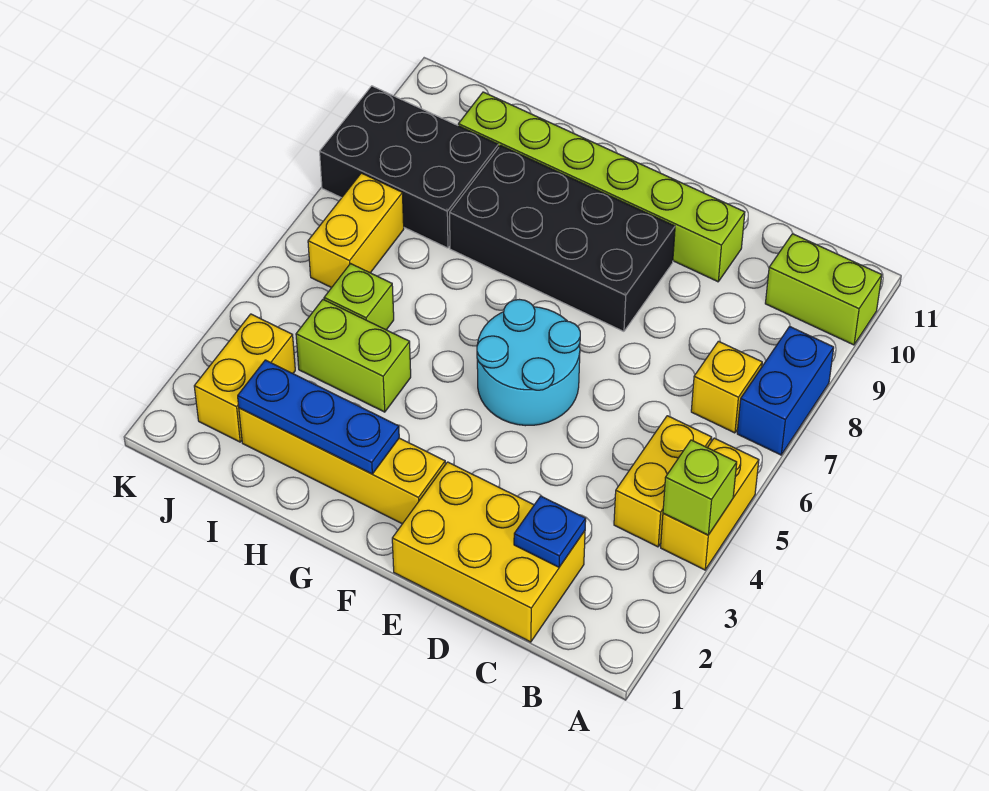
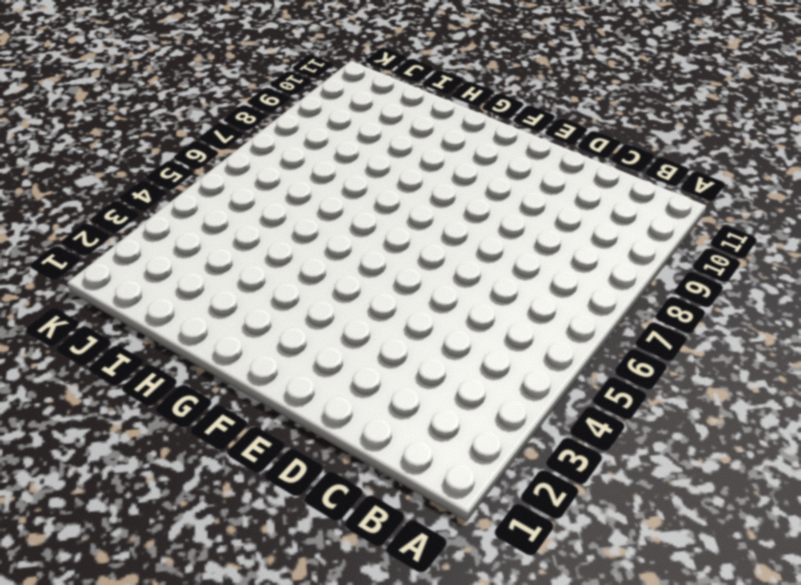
none -> yellow 1x2 brick [661,438,759,570]
none -> blue 1x2 brick [737,327,834,455]
none -> lime 1x2 brick [765,234,882,345]

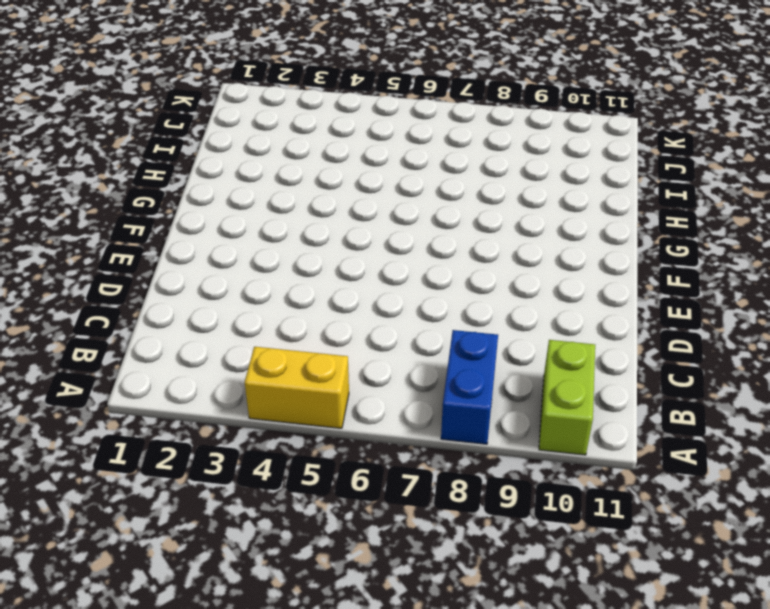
blue 1x2 brick [441,330,498,444] -> blue 1x2 brick turned to [737,327,834,455]
none -> yellow 1x2 brick [614,416,712,547]
none -> yellow 1x1 brick [691,341,762,433]
none -> yellow 2x3 brick [392,462,585,642]

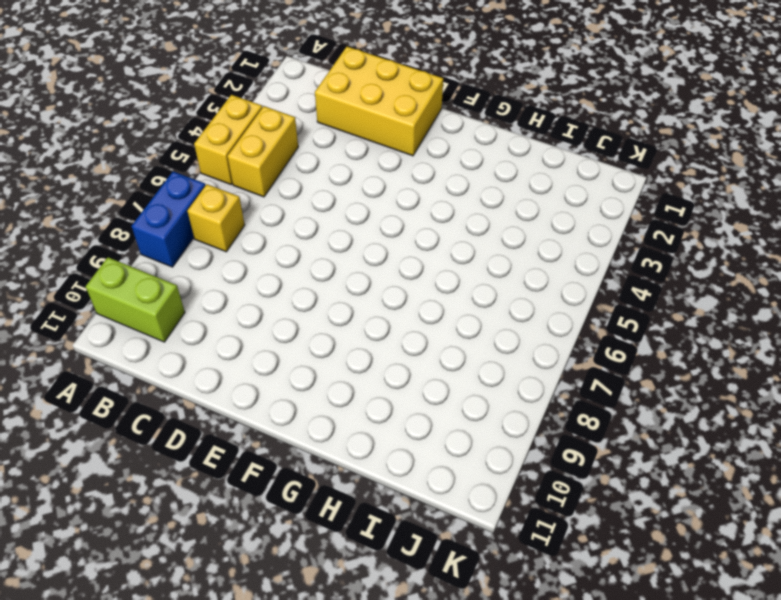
none -> lime 1x6 brick [458,92,745,282]
none -> cyan 2x2 round brick [477,300,580,426]
none -> black 2x4 brick [450,145,675,331]

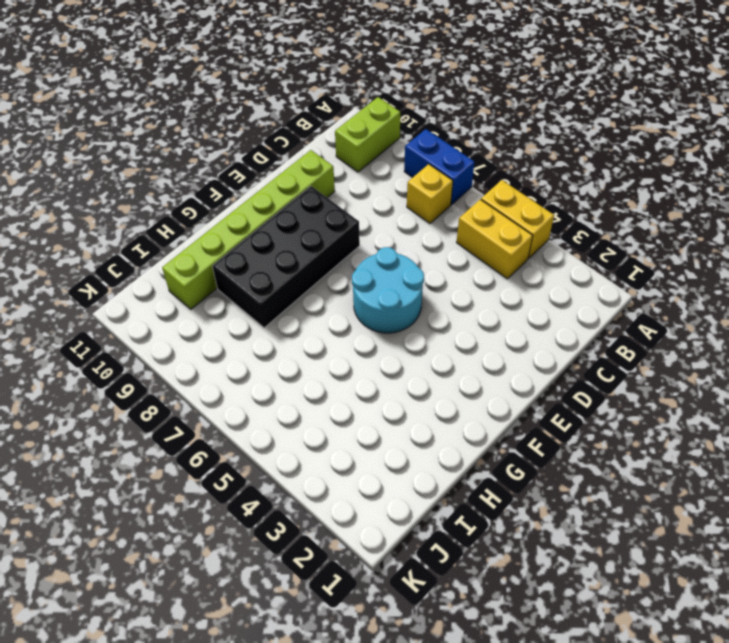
none -> yellow 2x3 brick [392,462,585,642]
none -> yellow 1x4 brick [239,408,445,524]
none -> lime 1x2 brick [296,300,411,412]

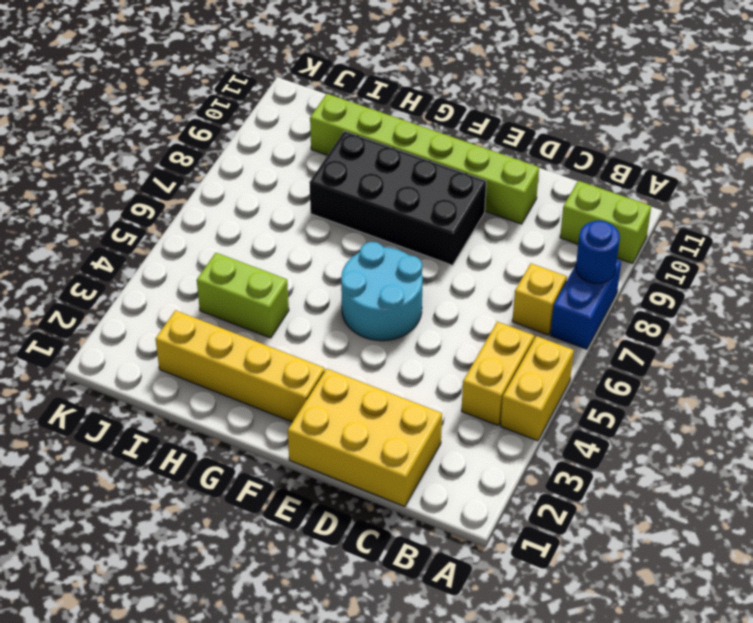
blue 1x1 round brick [576,220,620,283] -> none
none -> lime 1x1 brick [324,264,394,330]
none -> black 2x3 brick [320,86,498,248]
none -> yellow 1x2 brick [194,314,295,442]

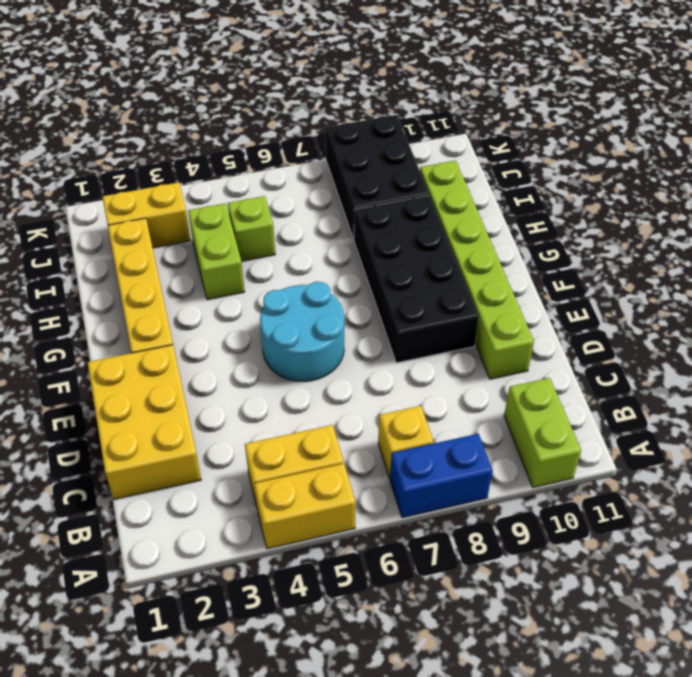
none -> yellow 1x2 brick [308,173,404,288]
none -> lime 1x1 brick [663,440,737,535]
none -> blue 1x1 plate [514,496,586,567]

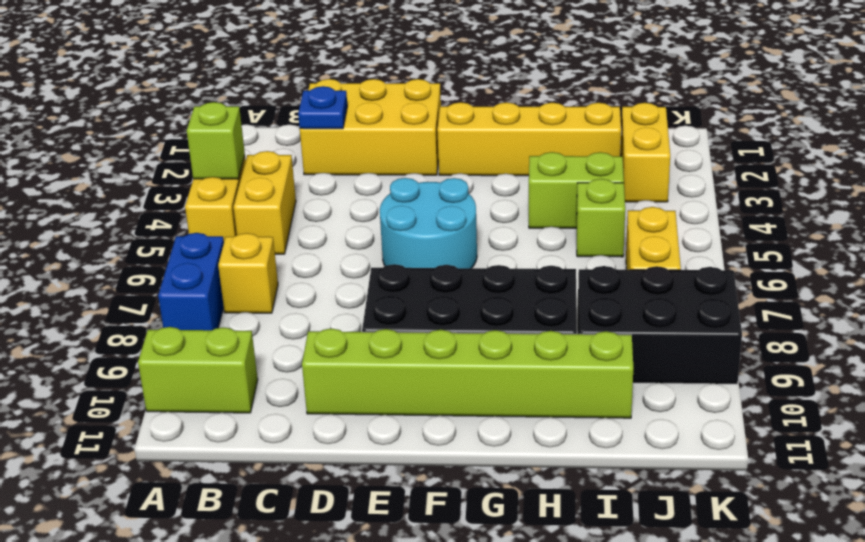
none -> blue 1x3 plate [238,360,399,474]

